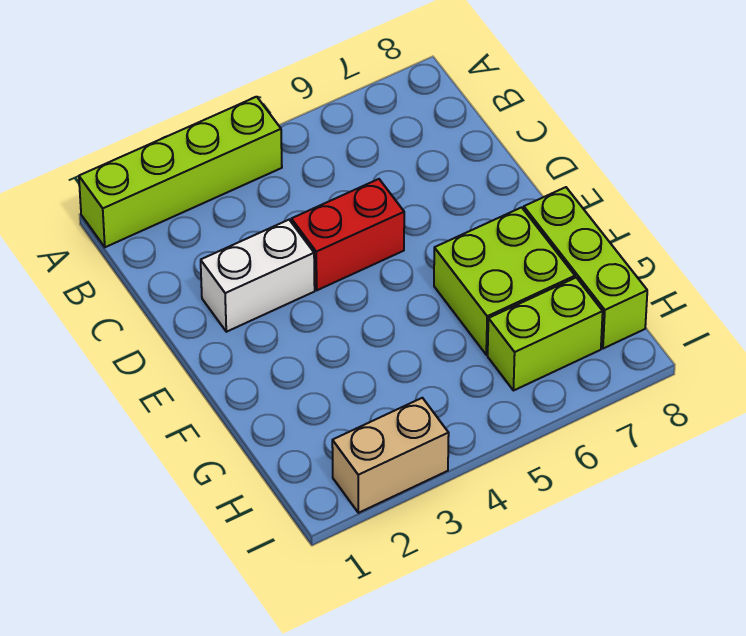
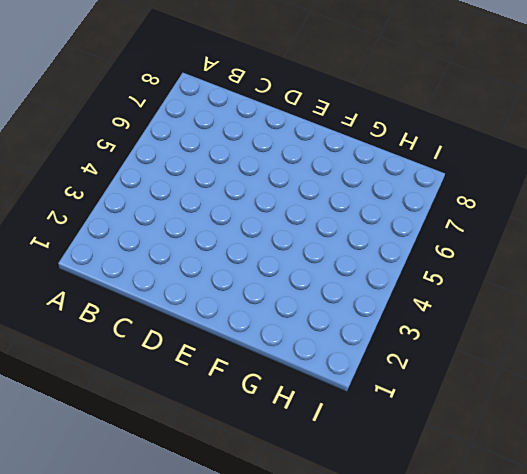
none -> lime 1x4 brick [79,97,282,247]
none -> white 1x2 brick [201,220,315,332]

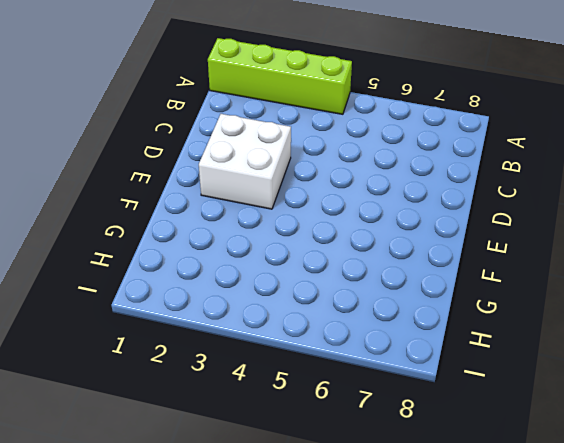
white 2x2 brick [199,114,291,209] -> white 1x2 brick [201,220,315,332]
none -> red 1x2 brick [291,179,404,290]
none -> lime 2x2 brick [434,207,575,355]

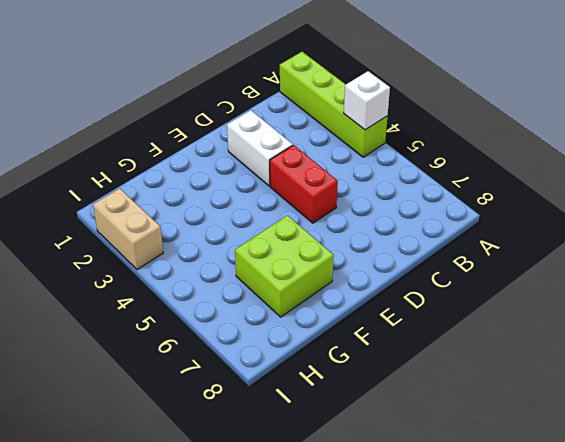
white 1x1 brick [344,71,390,130] -> none
none -> lime 1x3 brick [524,187,647,349]
none -> lime 1x2 brick [488,278,603,391]

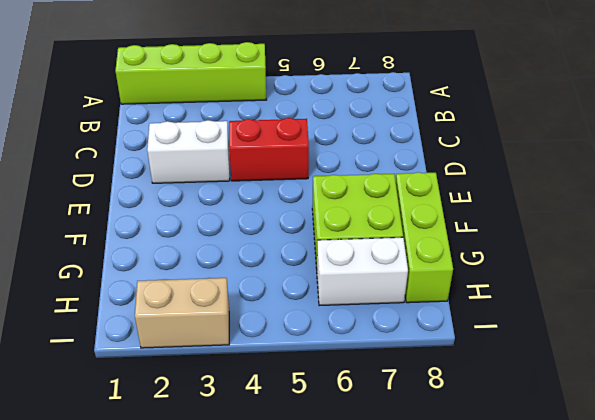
white 1x2 brick [317,237,408,306] -> lime 1x2 brick [488,278,603,391]

